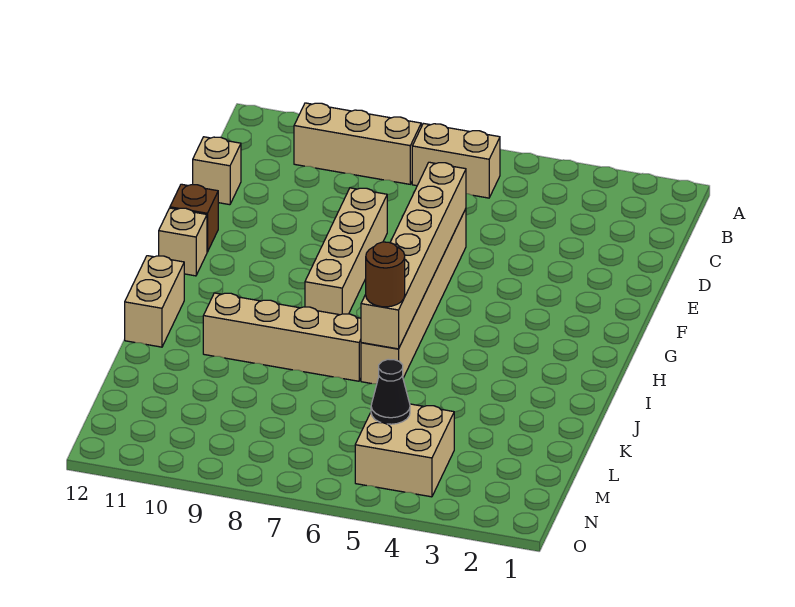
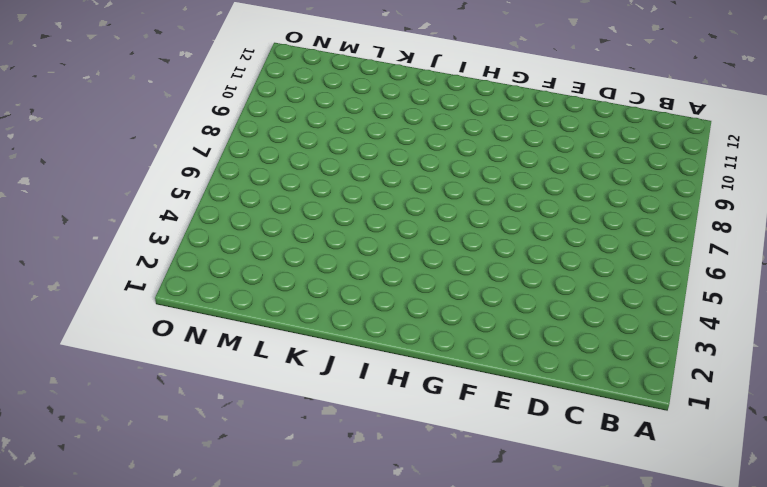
none -> tan 1x2 brick [412,123,500,198]
none -> tan 1x3 brick [294,103,421,184]
none -> tan 1x1 brick [193,137,241,205]

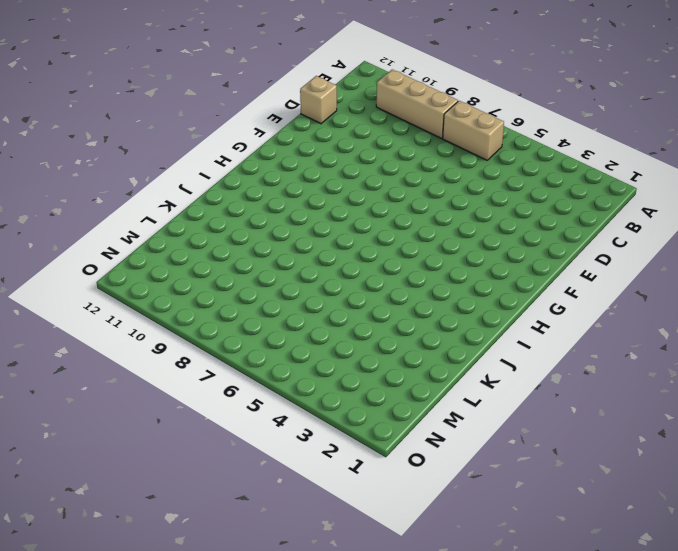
none -> tan 1x6 brick [361,209,466,384]
none -> tan 1x4 brick [305,188,387,315]
none -> brown 1x1 brick [170,184,218,252]

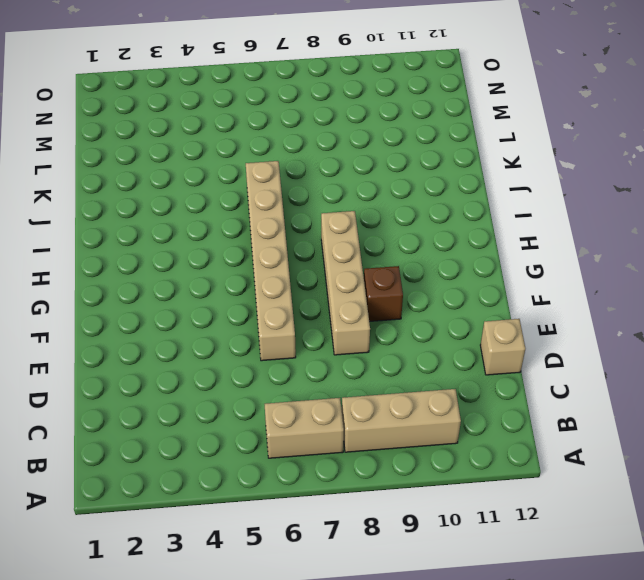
brown 1x1 brick [364,266,403,321] -> brown 1x1 brick moved to [170,184,218,252]
none -> tan 1x1 brick [159,208,207,276]
none -> tan 1x2 brick [125,256,184,347]
none -> tan 1x4 brick [203,293,361,381]

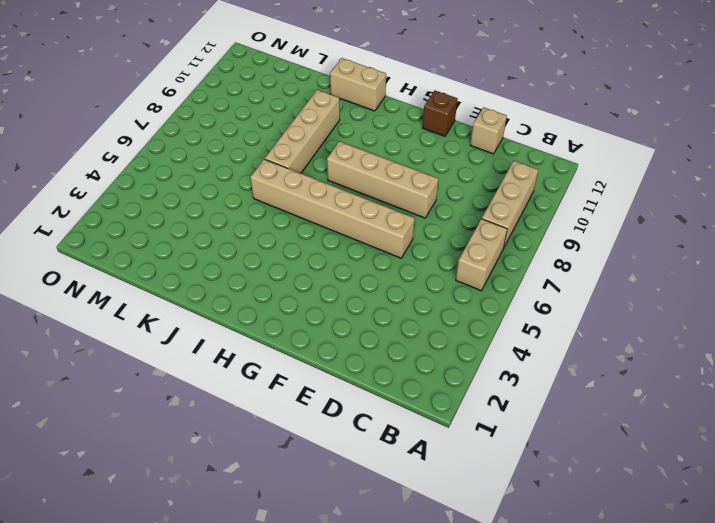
none -> tan 1x1 brick [159,208,207,276]
none -> tan 2x2 brick [355,404,454,497]
none -> tan 1x6 brick [361,162,466,349]

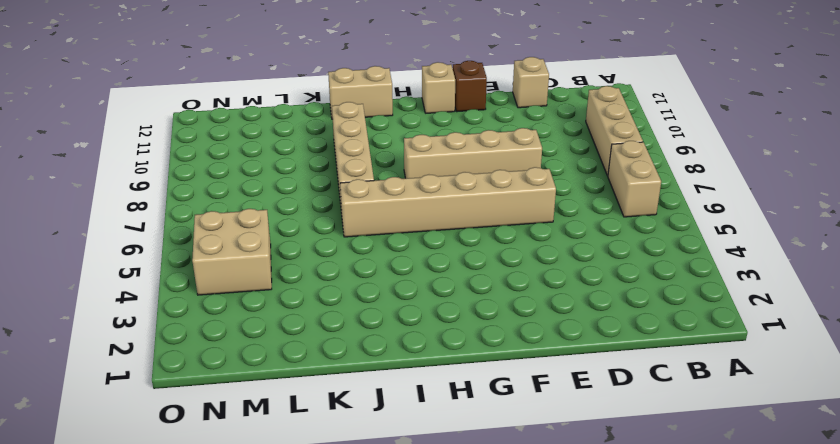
none -> tan 1x6 brick [361,162,466,349]
none -> black 1x1 cone [371,359,410,424]
none -> brown 1x1 round brick [366,242,405,307]

